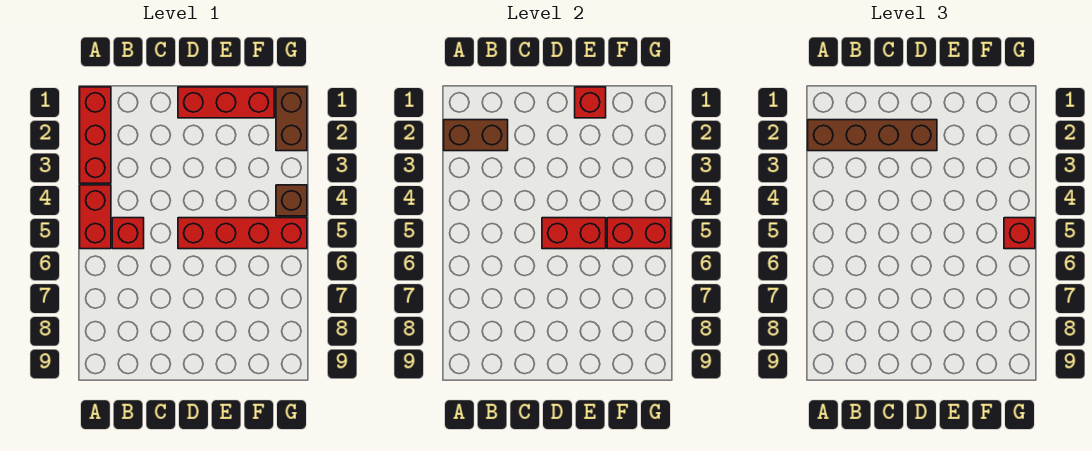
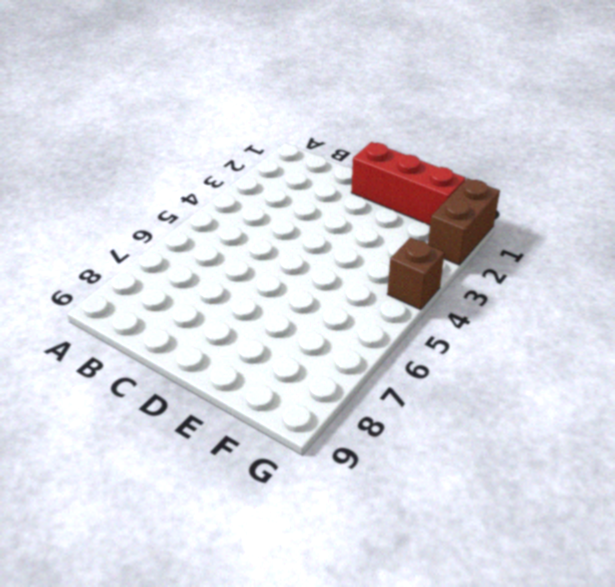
none -> red 1x3 brick [80,87,111,183]
none -> red 1x2 brick [80,185,111,249]
none -> red 1x1 brick [112,218,144,249]

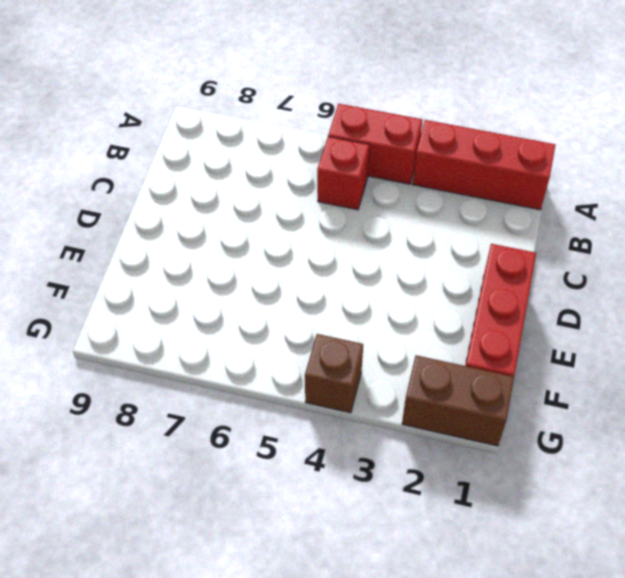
none -> red 1x4 brick [178,218,307,249]
none -> brown 1x2 brick [444,120,508,151]
none -> red 1x2 brick [542,218,606,249]

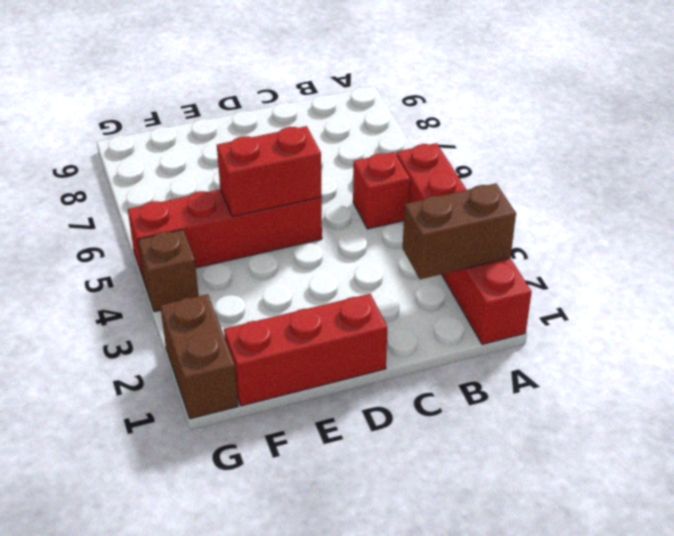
none -> red 1x1 brick [575,87,606,118]
none -> red 1x2 brick [607,218,671,249]
none -> brown 1x4 brick [808,120,937,151]

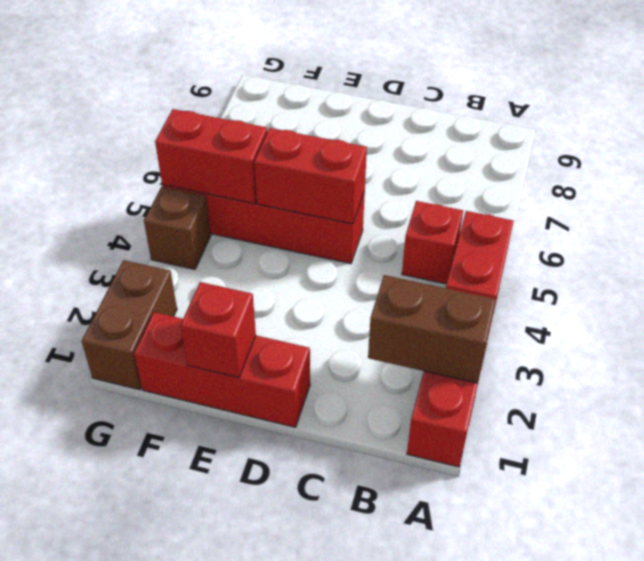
none -> brown 1x4 brick [808,120,937,151]
none -> red 1x1 brick [1004,218,1035,249]

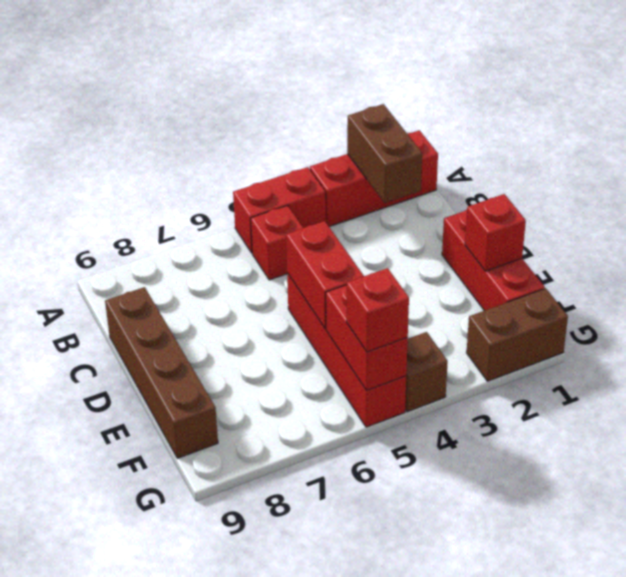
brown 1x4 brick [105,287,218,458] -> brown 1x4 brick moved to [808,120,937,151]

